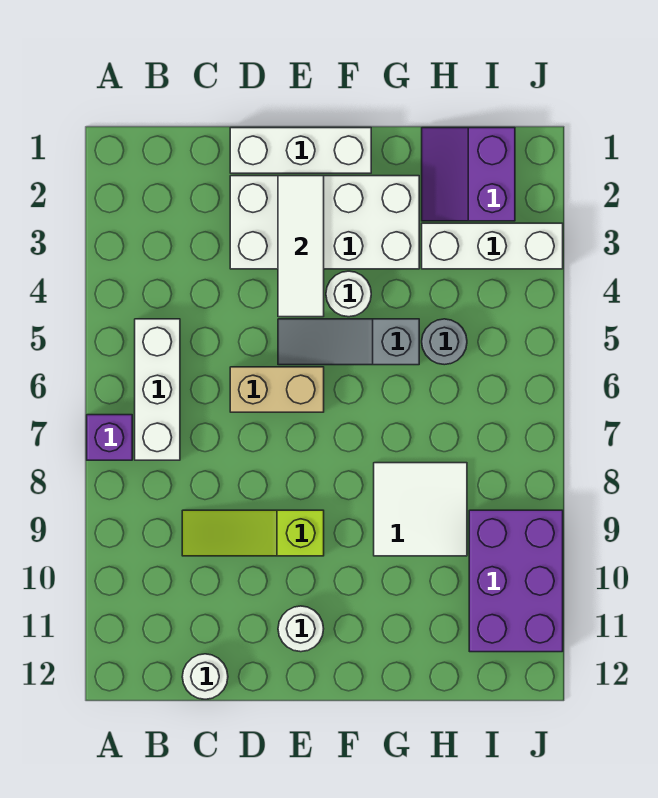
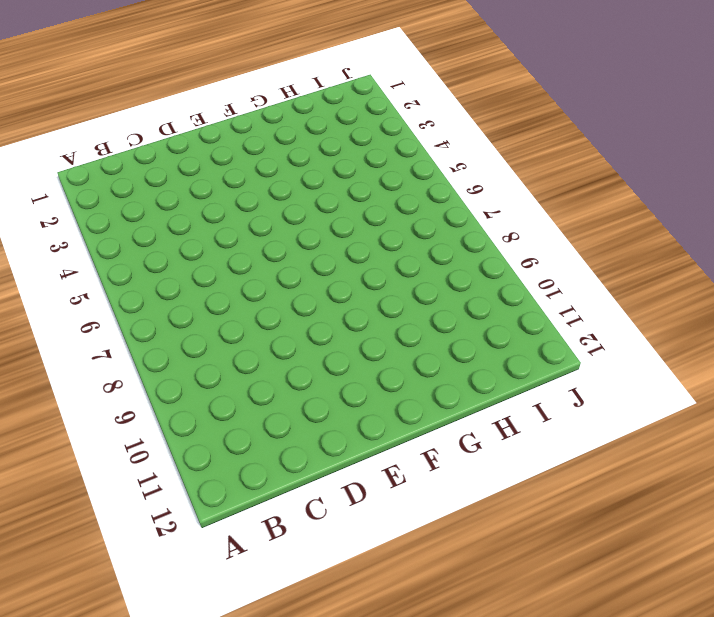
none -> purple 1x1 brick [87,415,132,460]
none -> white 1x3 brick [135,319,180,460]
none -> lime 1x3 slope [182,510,324,556]

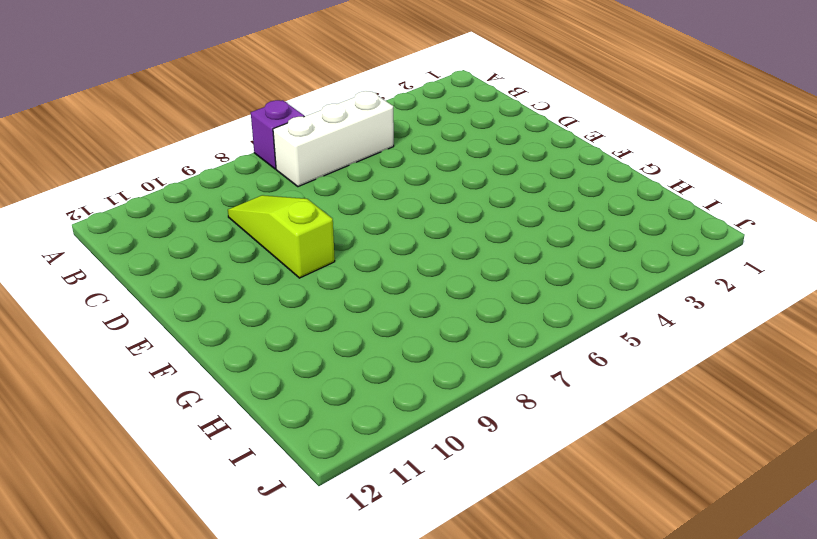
none -> white 1x1 round brick [182,654,228,699]
none -> white 1x3 brick [230,128,371,173]
none -> white 2x4 brick [230,176,419,269]

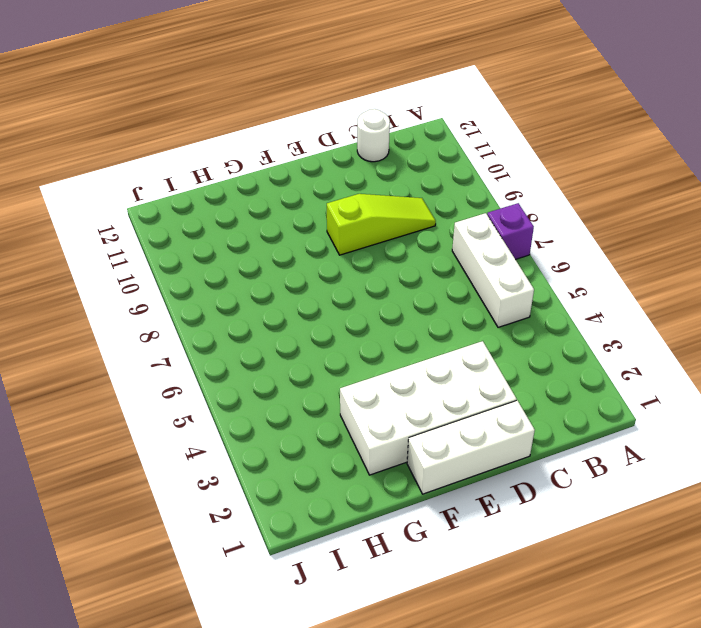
none -> tan 1x2 brick [230,367,324,412]
none -> grey 1x3 slope [278,319,419,365]
none -> white 1x1 round brick [278,606,324,652]

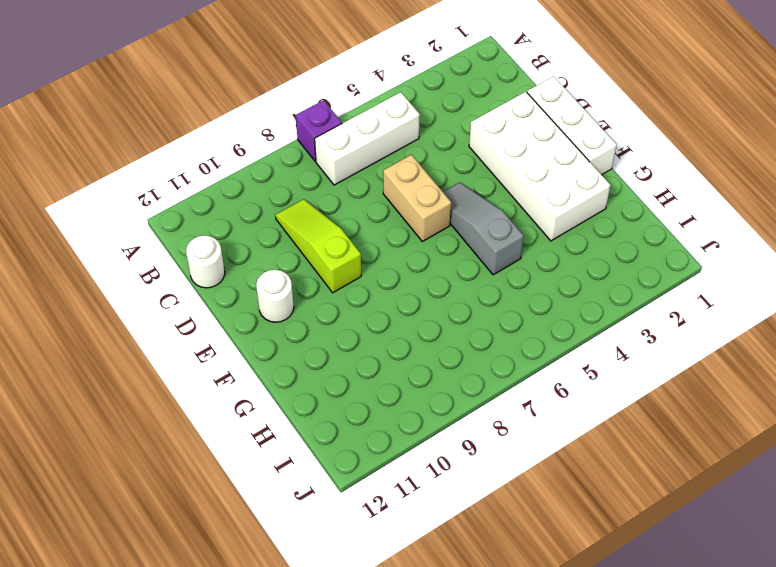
none -> white 1x1 round brick [326,271,371,317]
none -> white 2x2 tile [374,463,467,556]
none -> purple 2x2 slope [422,128,515,221]

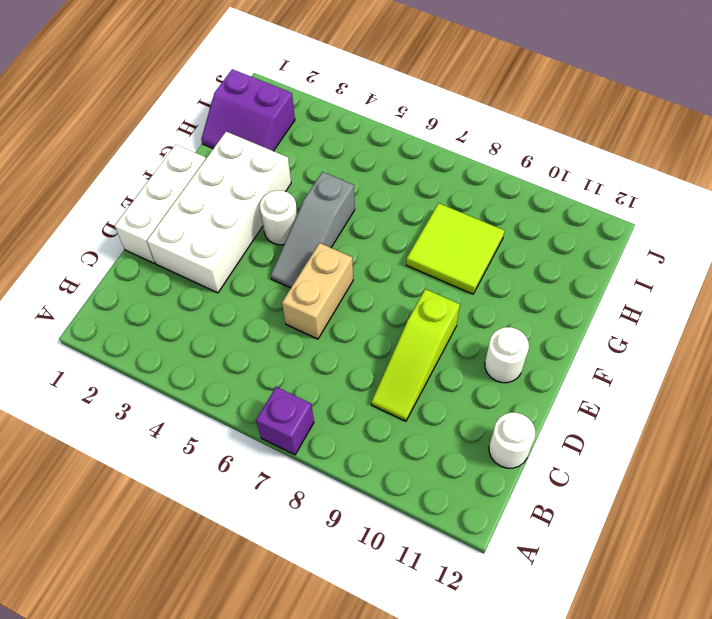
lime 2x2 tile [406,203,505,294] -> white 2x2 tile [374,463,467,556]
none -> white 1x3 brick [135,319,180,460]
none -> white 1x3 brick [422,223,563,269]
none -> grey 1x1 round brick [422,319,467,365]

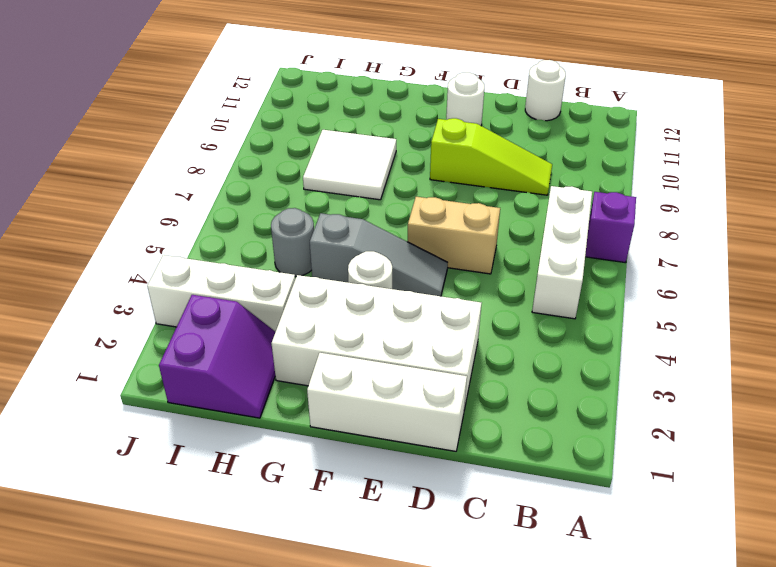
none -> purple 2x3 brick [469,510,563,652]
none -> white 1x3 tile [278,176,324,317]

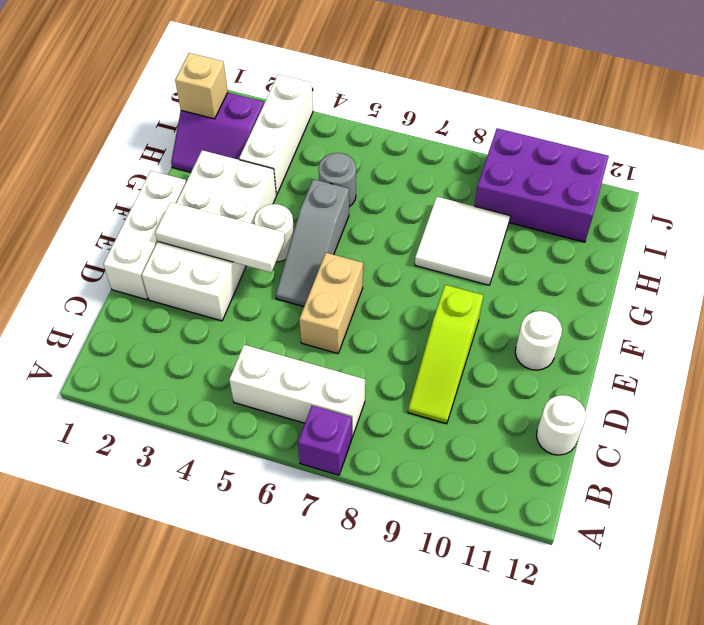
tan 1x1 brick [175,53,228,119] -> none

